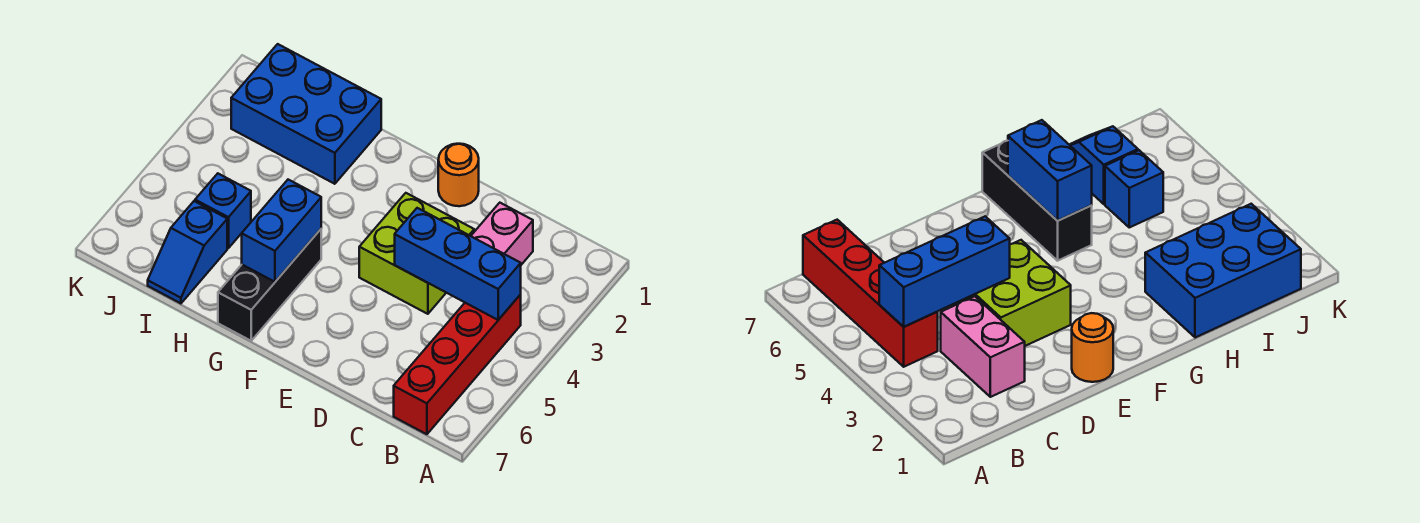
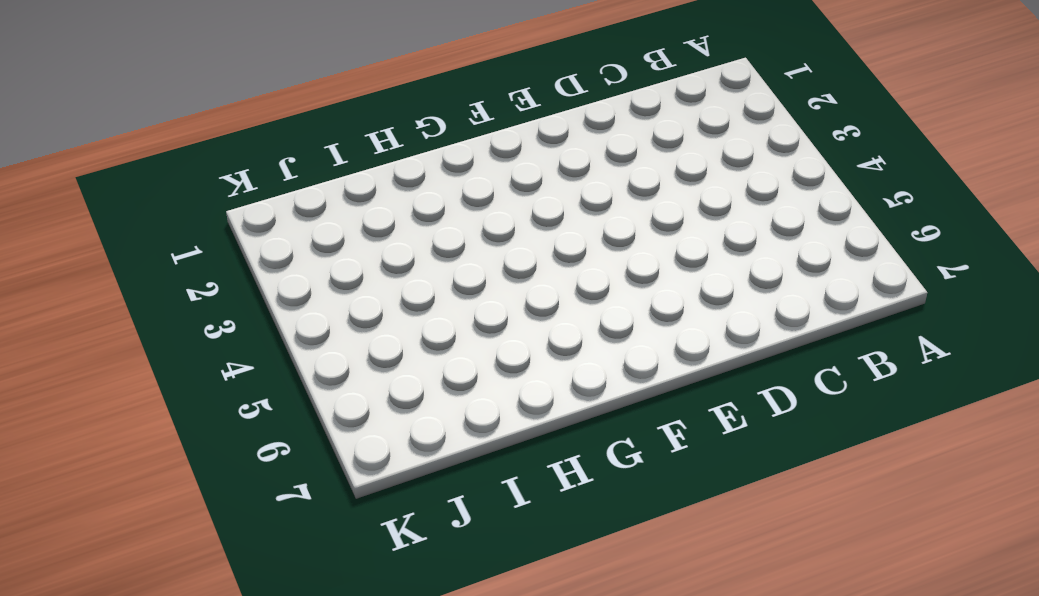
none -> red 1x4 brick [394,295,521,434]
none -> pink 1x2 brick [471,203,533,265]

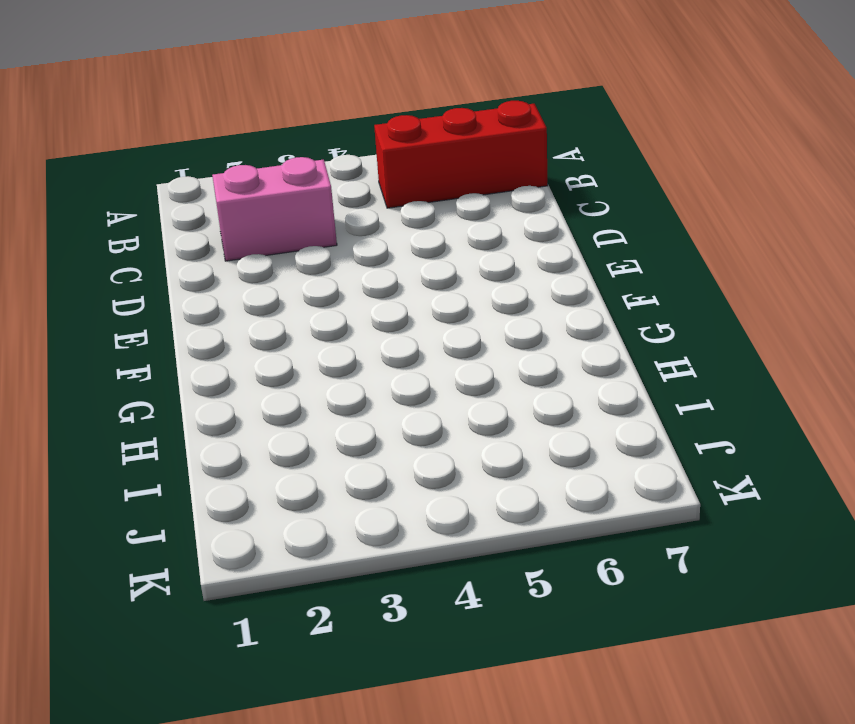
red 1x3 brick [374,101,548,208] -> red 1x4 brick [394,295,521,434]
none -> lime 2x2 brick [359,193,474,314]
none -> orange 1x1 round brick [438,144,479,206]

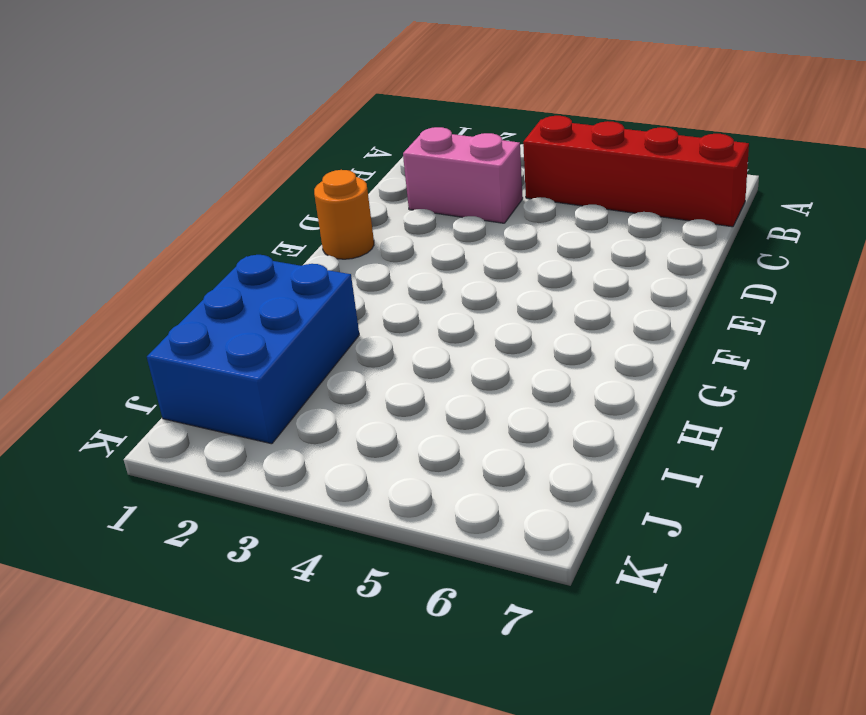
none -> lime 2x2 brick [359,193,474,314]
none -> black 1x3 brick [218,229,321,341]

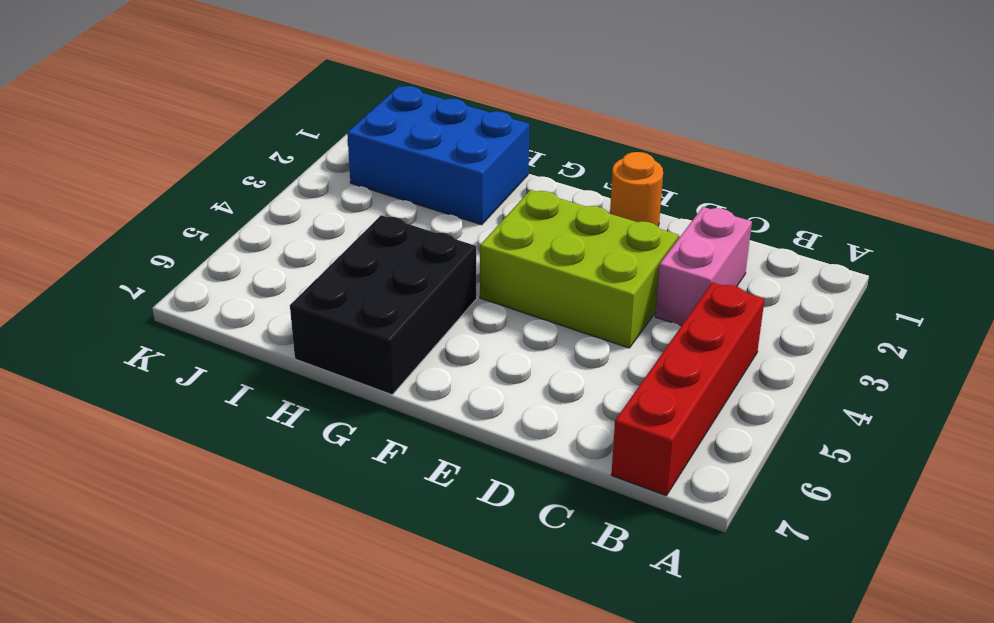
lime 2x3 brick [480,190,679,348] -> lime 2x2 brick [359,193,474,314]
black 2x3 brick [290,215,477,395] -> black 1x3 brick [218,229,321,341]
none -> blue 1x1 brick [195,174,251,248]
none -> blue 1x2 slope [148,201,227,303]

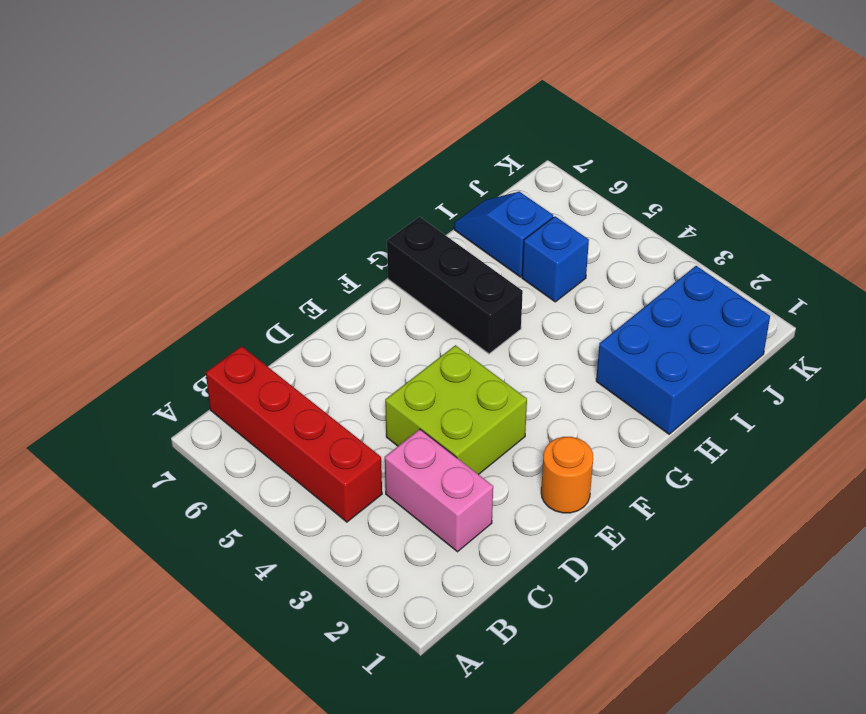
none -> blue 1x3 brick [395,208,521,320]
none -> blue 1x2 brick [242,180,321,282]

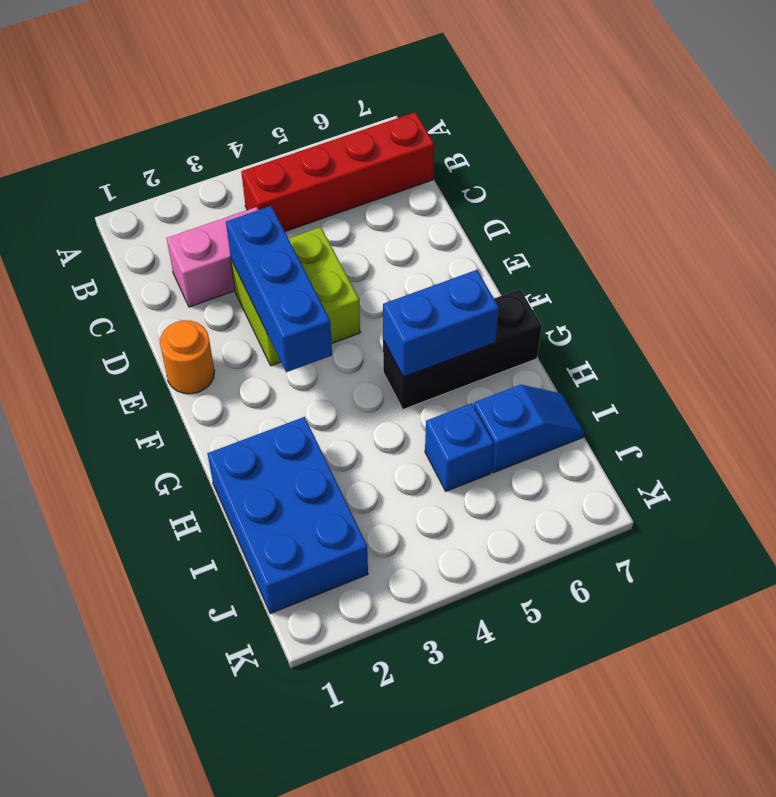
blue 1x3 brick [226,206,332,372] -> blue 1x3 brick moved to [395,208,521,320]

